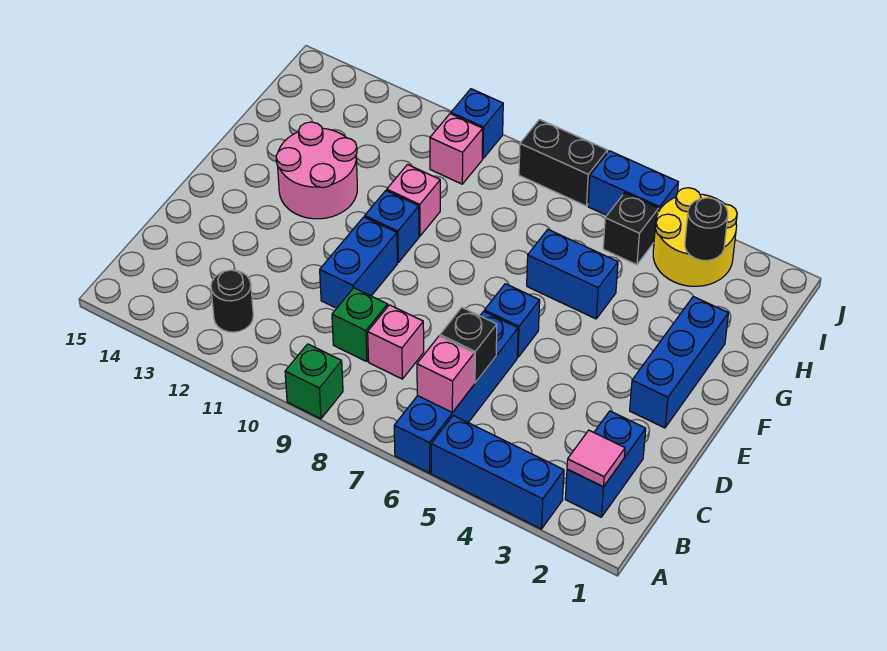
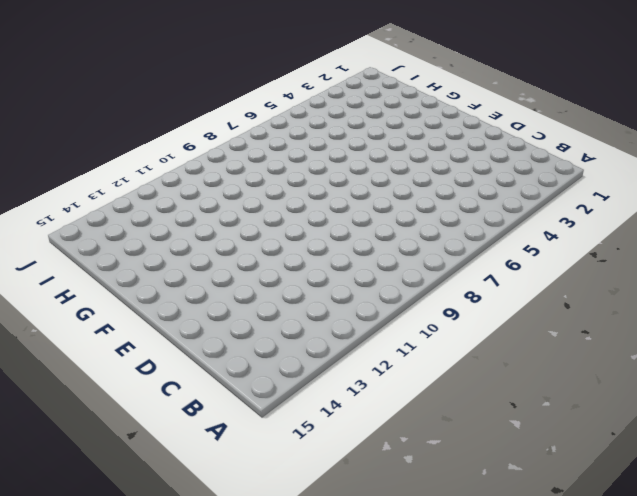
none -> blue 1x3 brick [431,415,564,529]
none -> blue 1x4 brick [394,311,518,473]
none -> green 1x1 brick [285,344,343,419]

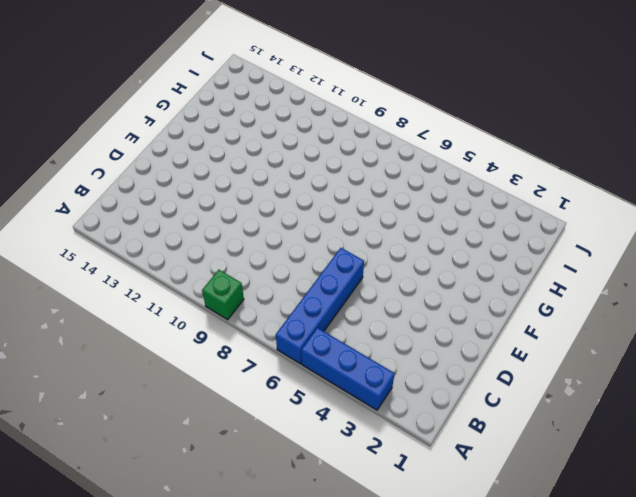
none -> blue 1x2 brick [565,411,646,517]
none -> black 1x1 round brick [211,270,253,332]
none -> pink 1x1 brick [368,305,424,379]

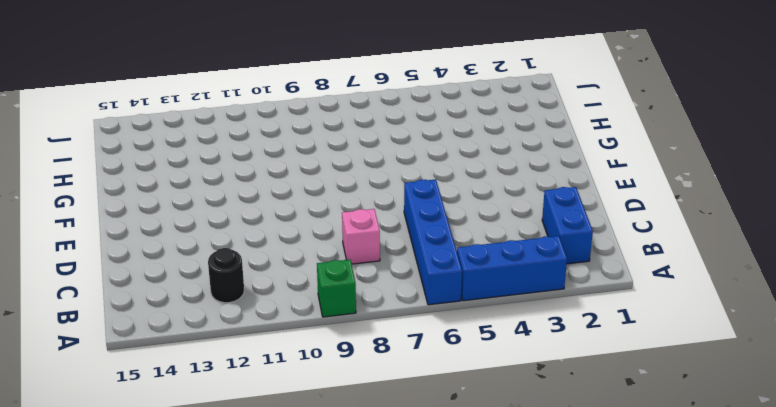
none -> green 1x1 brick [332,288,388,362]
none -> blue 1x2 brick [320,217,397,308]
none -> blue 1x3 brick [630,297,729,428]

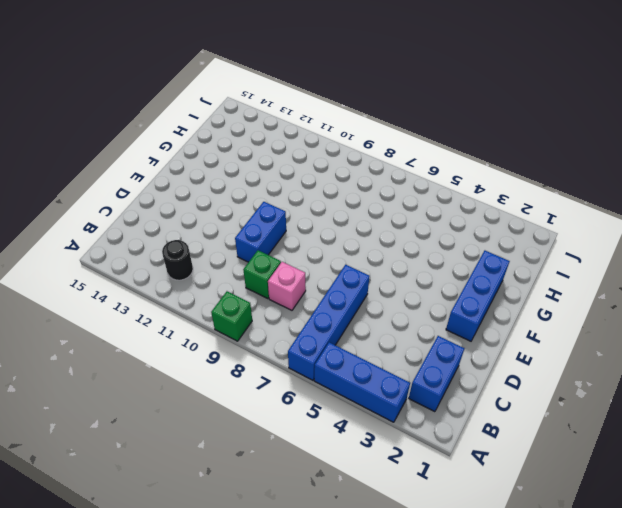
none -> blue 1x1 brick [484,284,540,357]
none -> blue 1x1 brick [365,191,419,262]
none -> pink 2x2 round brick [276,122,357,219]

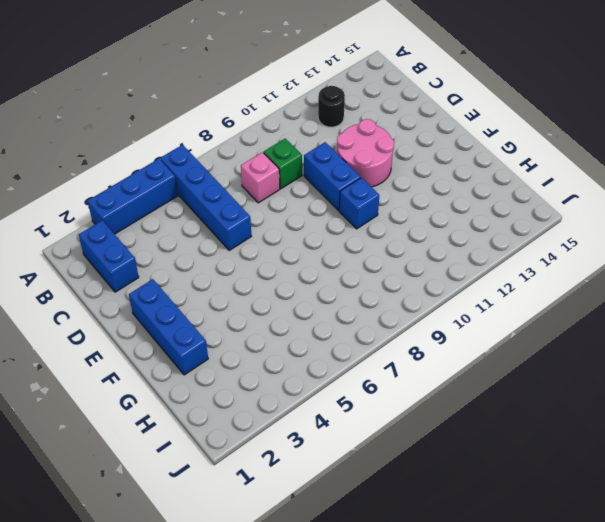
pink 2x2 round brick [337,119,394,187] -> pink 2x2 round brick moved to [276,122,357,219]
none -> green 1x1 brick [285,344,343,419]
none -> blue 1x1 brick [484,284,540,357]
none -> blue 1x2 brick [527,230,618,319]

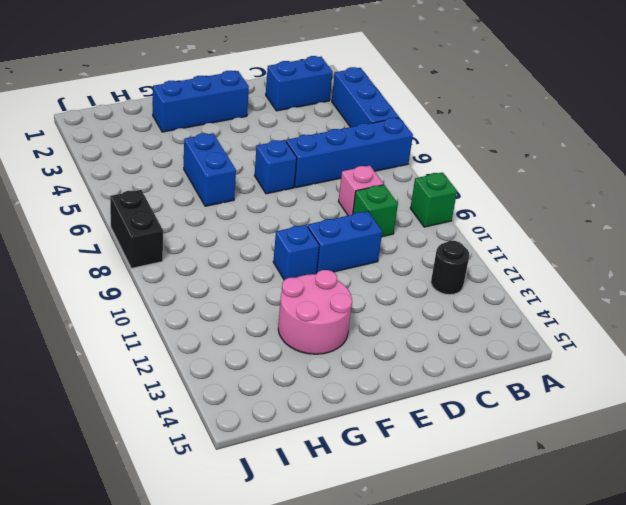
none -> pink 1x1 brick [387,165,440,236]
none -> yellow 2x2 round brick [653,188,737,286]
none -> black 1x1 brick [603,193,659,265]

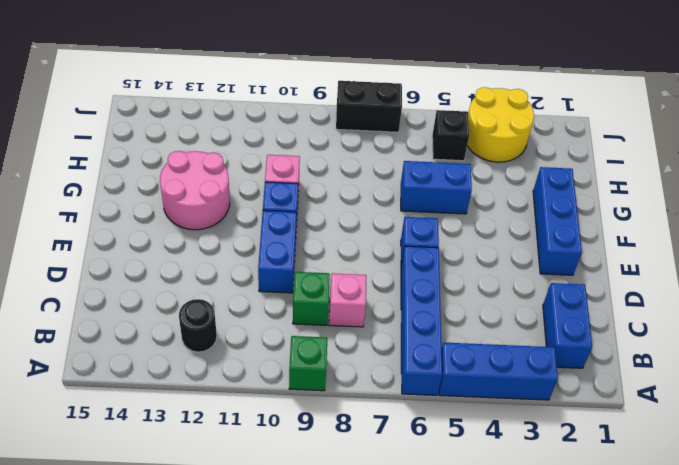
none -> pink 1x1 brick [430,114,483,184]
none -> blue 1x2 brick [588,151,678,215]
none -> blue 1x1 brick [451,89,503,159]

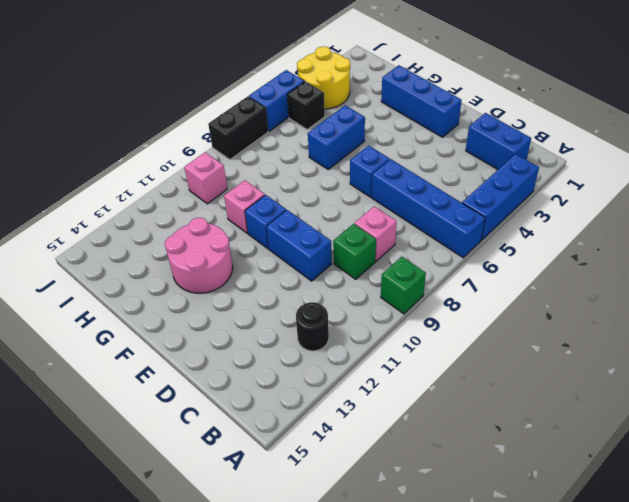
none -> blue 1x1 brick [451,89,503,159]
none -> pink 1x1 tile [567,430,625,487]
none -> pink 1x1 brick [417,336,474,412]

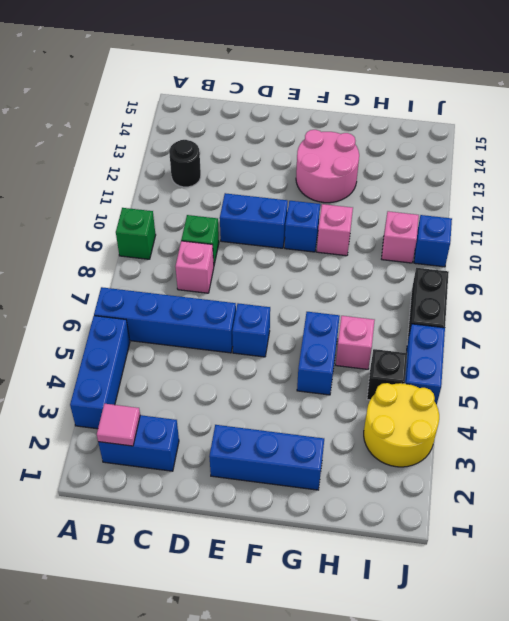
pink 1x1 brick [336,316,375,369] -> pink 1x1 brick moved to [417,336,474,412]
none -> black 1x1 brick [440,307,497,383]
none -> black 1x1 round brick [685,198,728,261]

